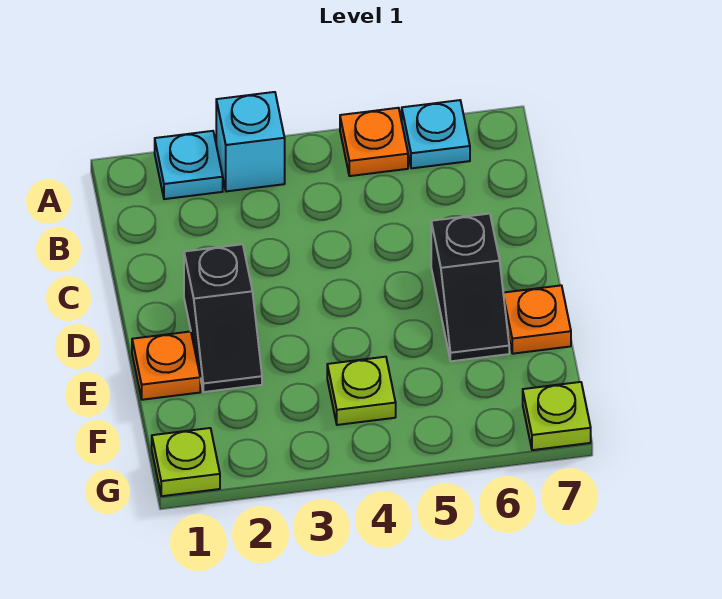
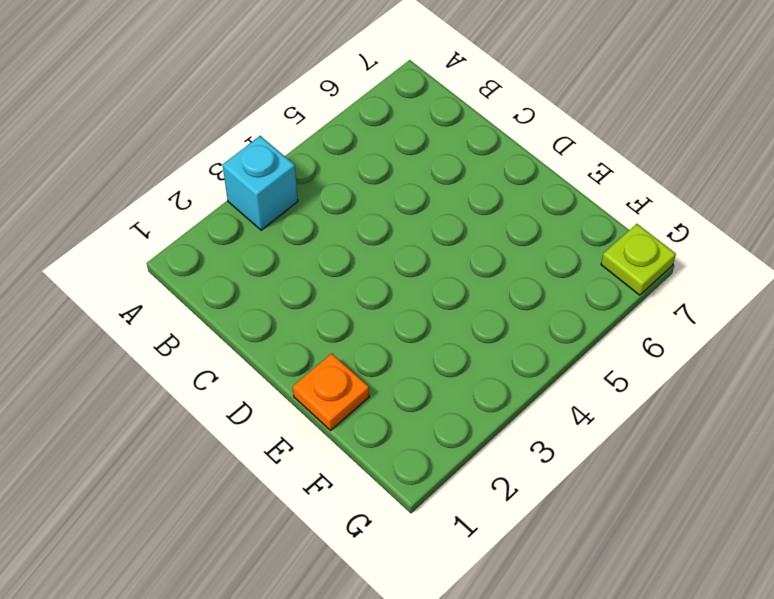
none -> cyan 1x1 plate [155,131,223,199]
none -> orange 1x1 plate [340,108,408,176]

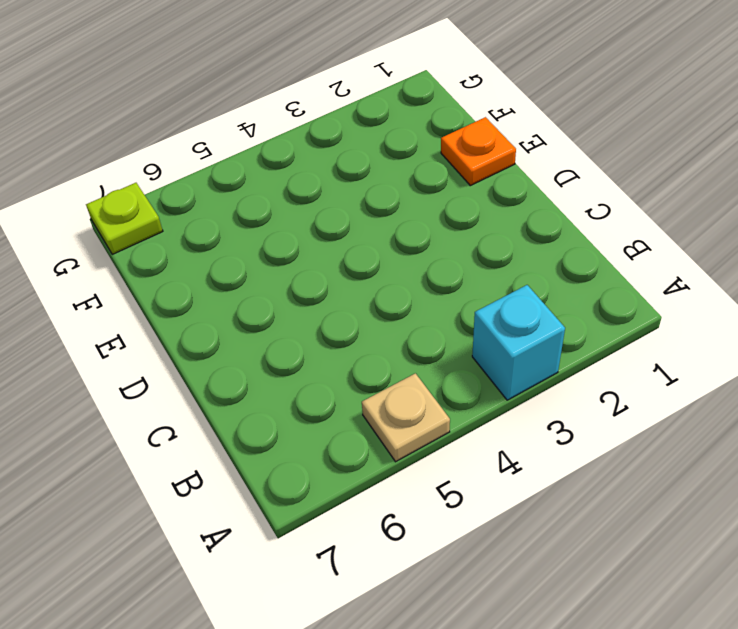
tan 1x1 plate [362,373,450,462] -> orange 1x1 plate [340,108,408,176]
none -> cyan 1x1 plate [155,131,223,199]
none -> cyan 1x1 plate [402,100,470,168]

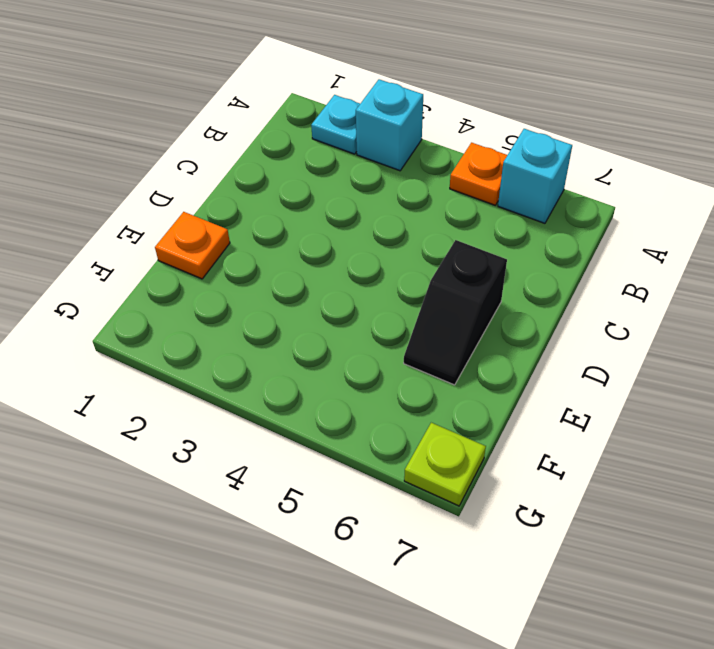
cyan 1x1 brick [498,129,572,223] -> cyan 1x1 plate [402,100,470,168]
none -> black 1x2 slope [184,244,262,392]
none -> orange 1x1 plate [503,285,571,354]

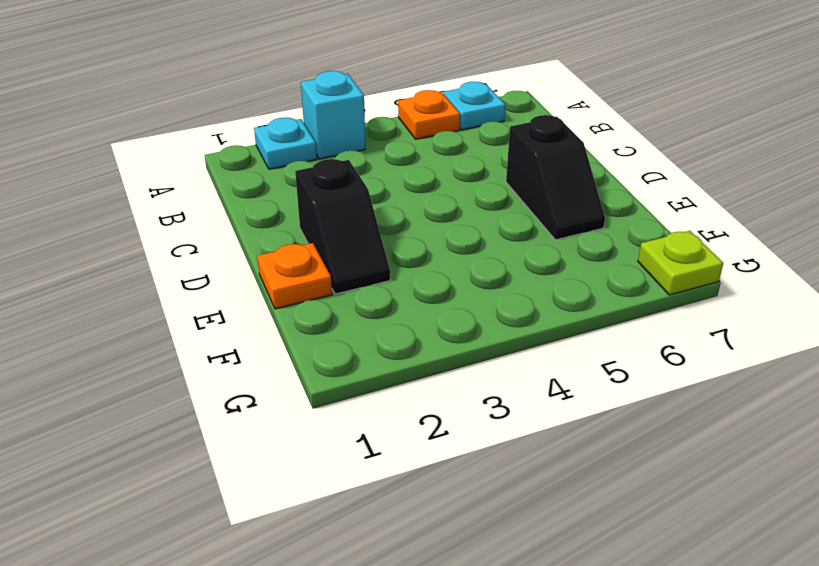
none -> orange 1x1 plate [503,285,571,354]
none -> lime 1x1 plate [327,357,396,425]

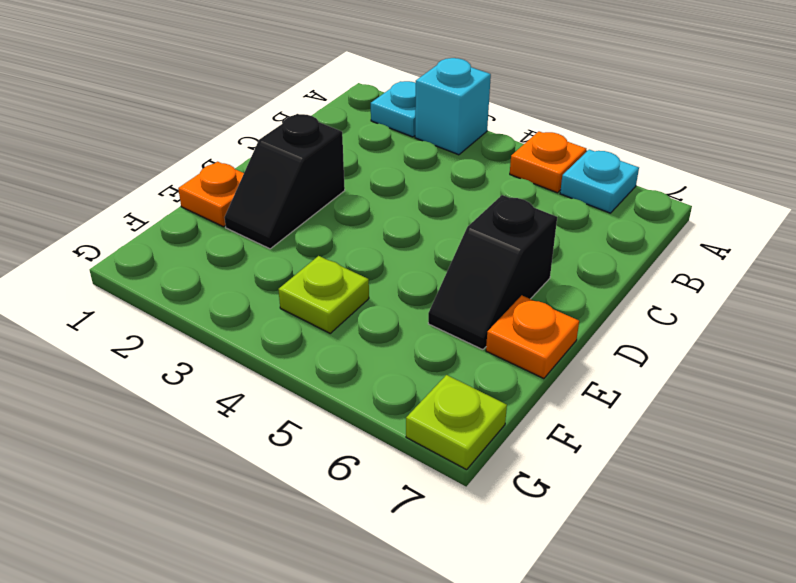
none -> lime 1x1 plate [152,428,220,496]

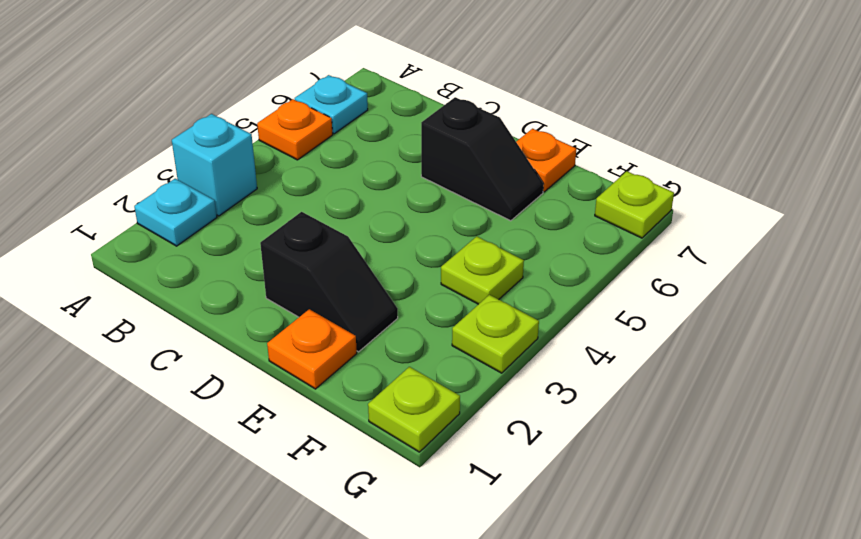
lime 1x1 plate [452,295,539,373] -> none

